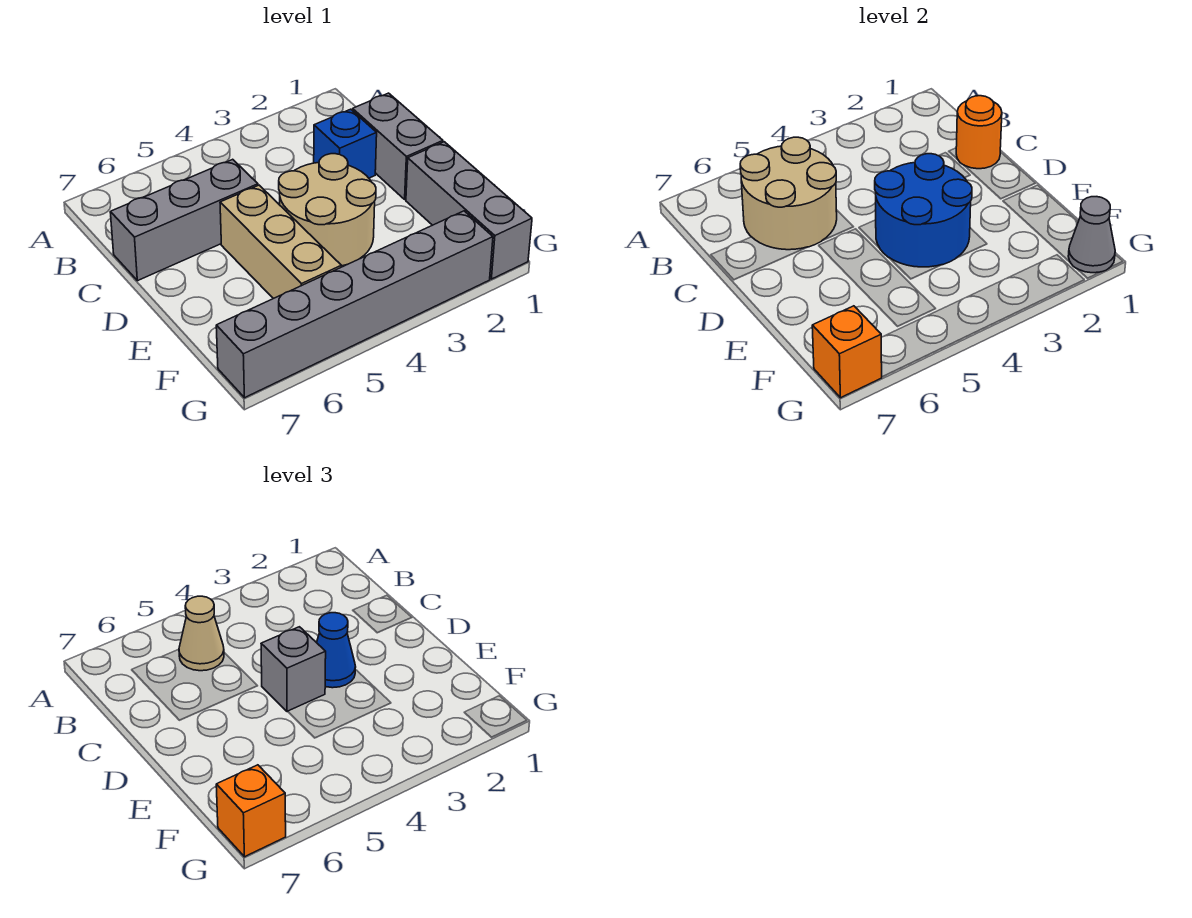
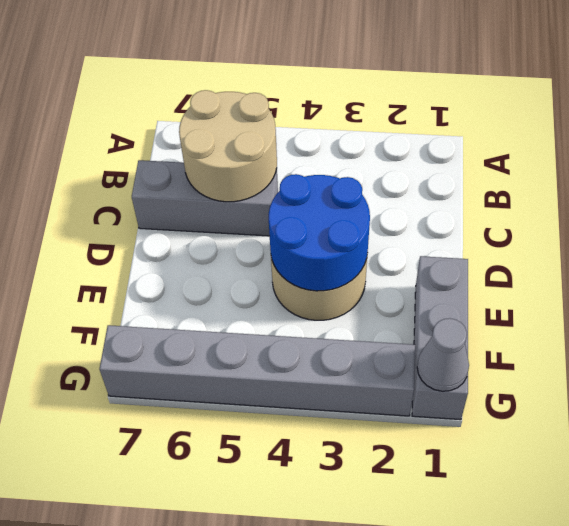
none -> grey 1x2 brick [353,93,443,199]
none -> blue 1x1 brick [314,109,377,178]
none -> tan 1x3 brick [220,185,341,299]

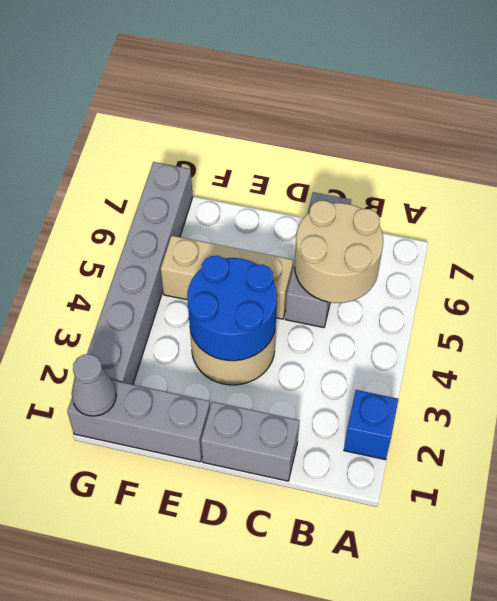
blue 1x1 brick [344,390,398,460] -> blue 1x1 brick moved to [314,109,377,178]
none -> orange 1x1 round brick [956,96,1002,169]
none -> orange 1x1 brick [812,306,882,398]
none -> tan 1x1 cone [179,596,224,671]

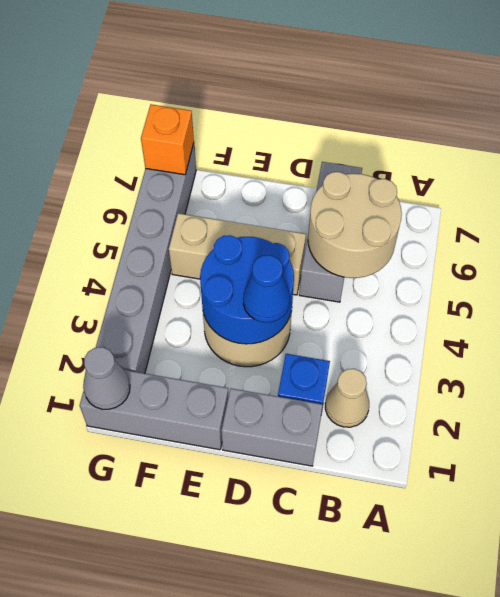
tan 1x1 cone [325,369,369,427] -> tan 1x1 cone moved to [179,596,224,671]
none -> orange 1x1 round brick [956,96,1002,169]
none -> grey 1x1 brick [261,627,326,712]
none -> orange 1x1 brick [216,765,286,857]

